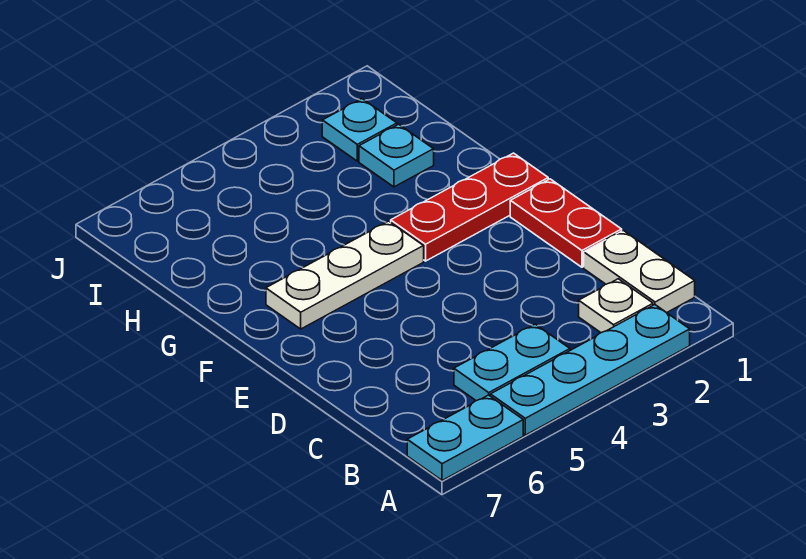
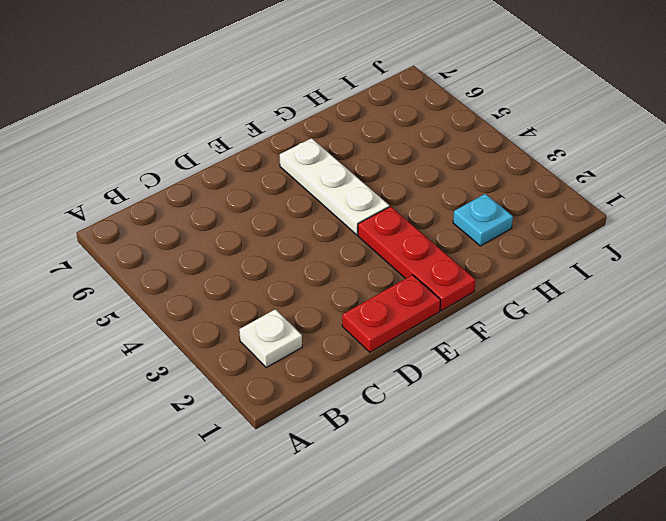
none -> cyan 1x4 plate [490,305,690,435]
none -> cyan 1x2 plate [407,395,523,480]

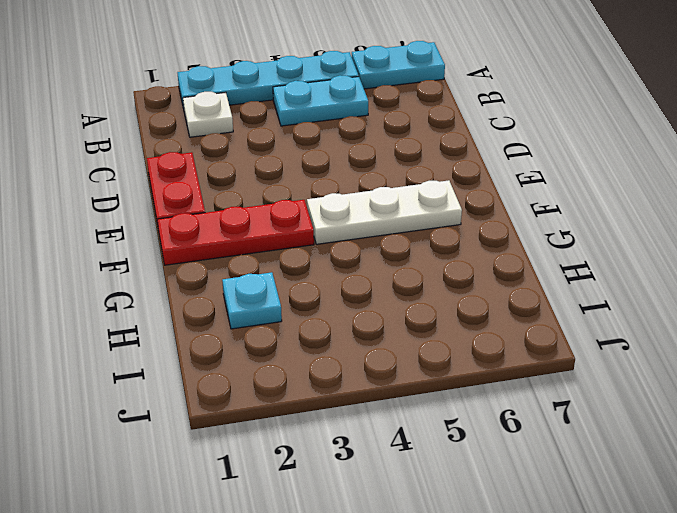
none -> white 1x2 plate [584,230,695,313]
none -> cyan 1x1 plate [322,99,397,161]

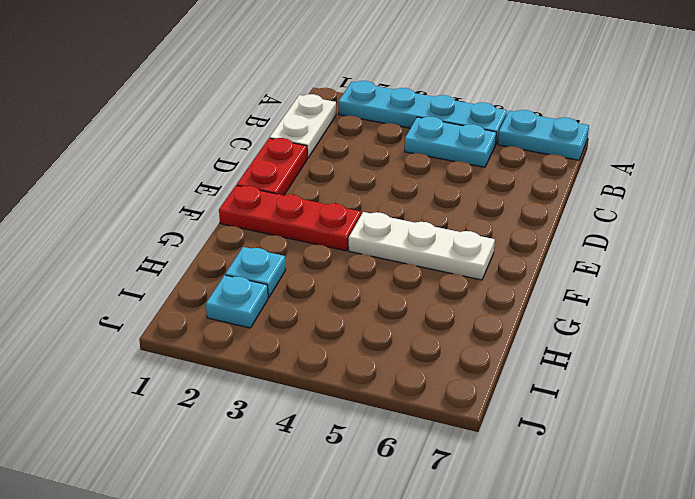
none -> white 1x1 plate [579,279,653,333]

